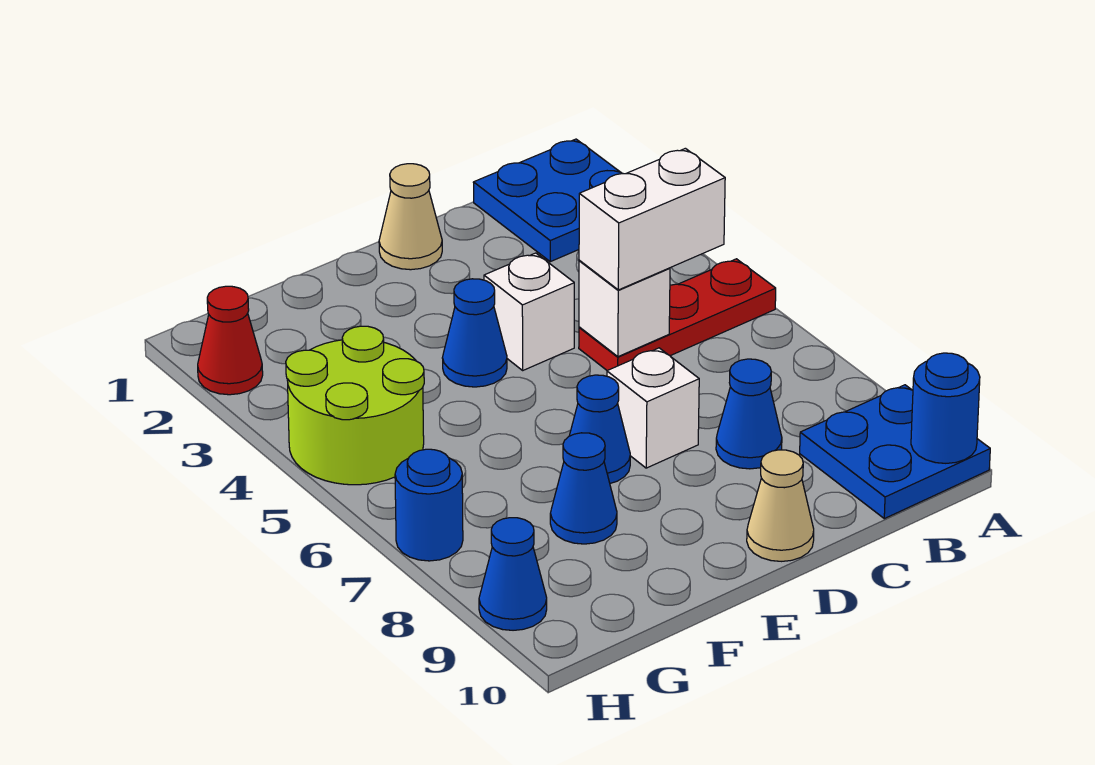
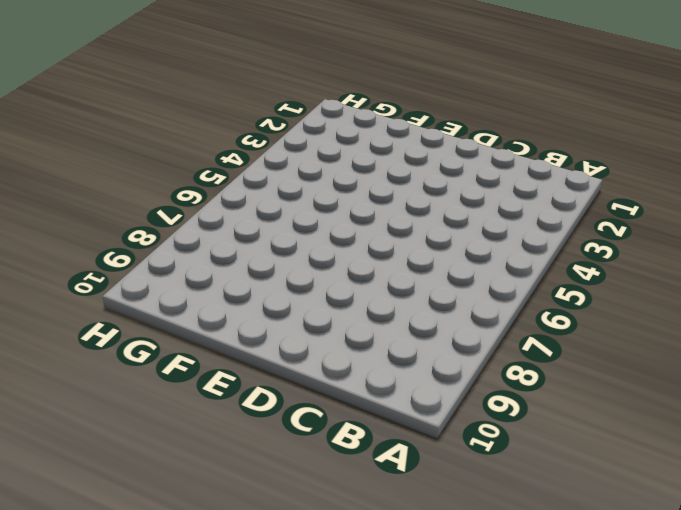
none -> blue 2x2 plate [473,139,622,262]
none -> red 1x3 plate [579,259,776,371]
none -> blue 2x2 plate [800,385,990,519]

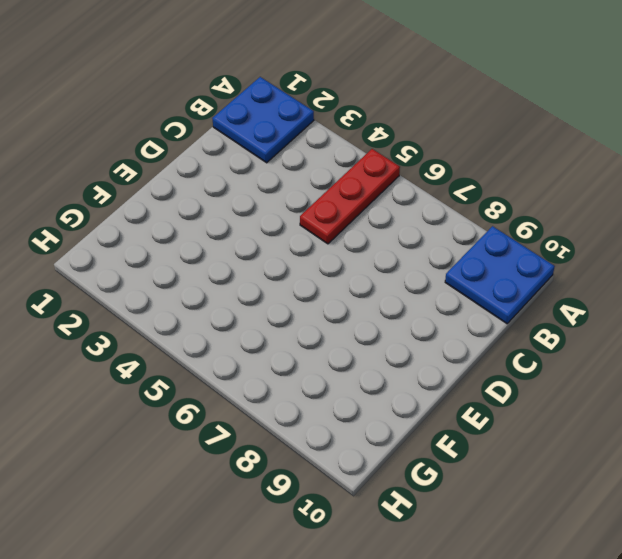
none -> blue 1x1 cone [716,359,782,469]
none -> tan 1x1 cone [379,164,442,270]
none -> white 1x1 brick [484,253,574,370]

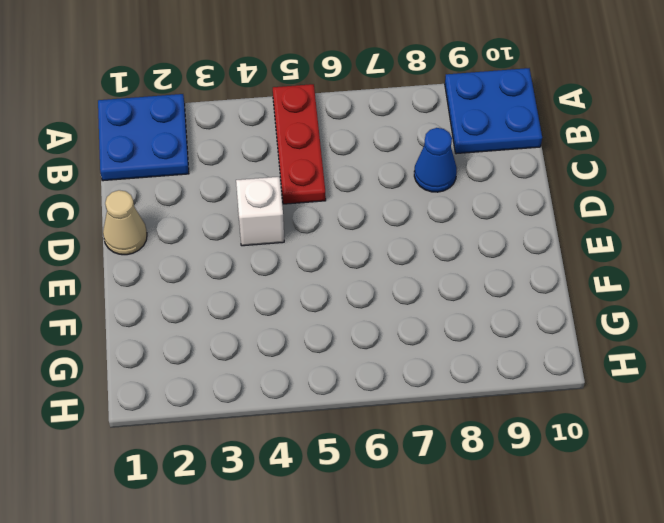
none -> white 1x1 brick [607,348,699,468]
none -> tan 1x1 cone [747,450,814,561]
none -> blue 1x1 cone [443,279,507,387]

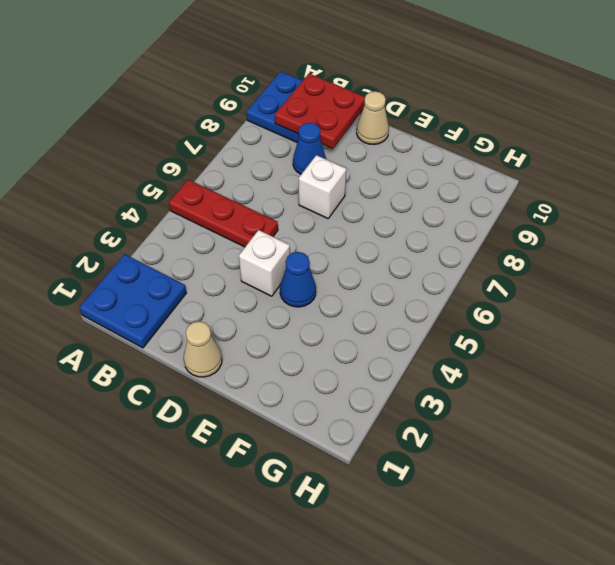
red 2x2 plate [275,74,365,149] -> none
none -> blue 1x1 cone [569,375,630,483]
none -> blue 1x1 cone [550,433,617,544]
none -> lime 2x2 round brick [286,326,424,485]

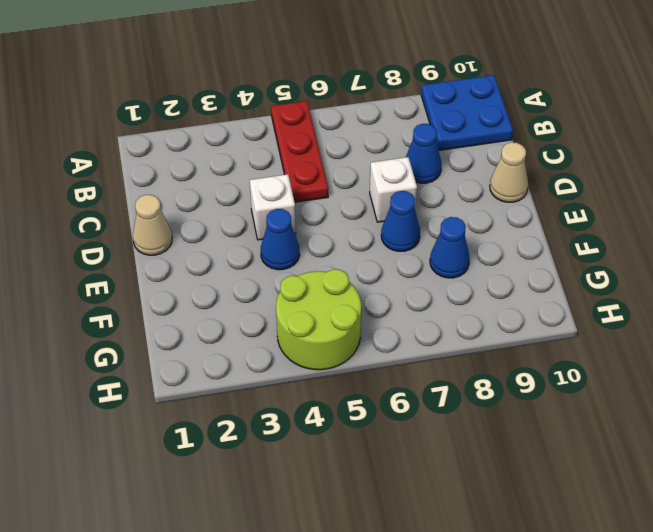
none -> blue 2x2 plate [473,139,622,262]
none -> red 1x1 cone [198,286,263,395]
none -> blue 1x1 round brick [395,449,463,561]

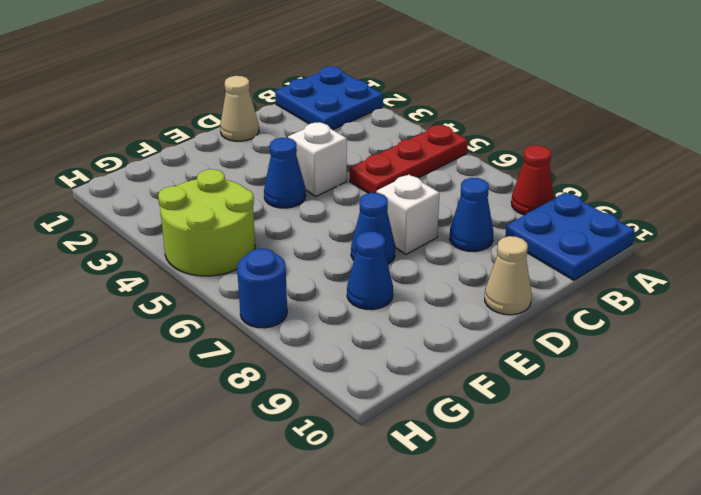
red 1x1 cone [511,145,554,215] -> red 1x1 cone moved to [198,286,263,395]
none -> blue 1x1 cone [479,518,547,630]
none -> blue 1x1 round brick [911,353,980,463]
none -> white 1x1 brick [579,261,670,357]

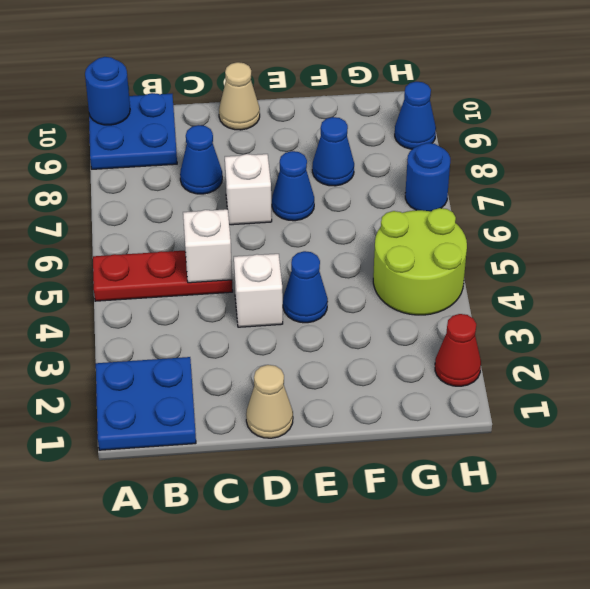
none -> white 1x2 brick [579,148,725,290]

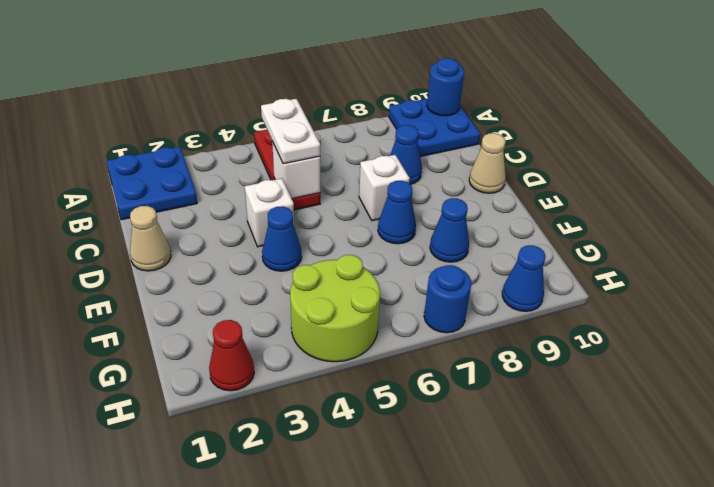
white 1x2 plate [261,99,320,164] -> white 1x2 brick [579,148,725,290]

